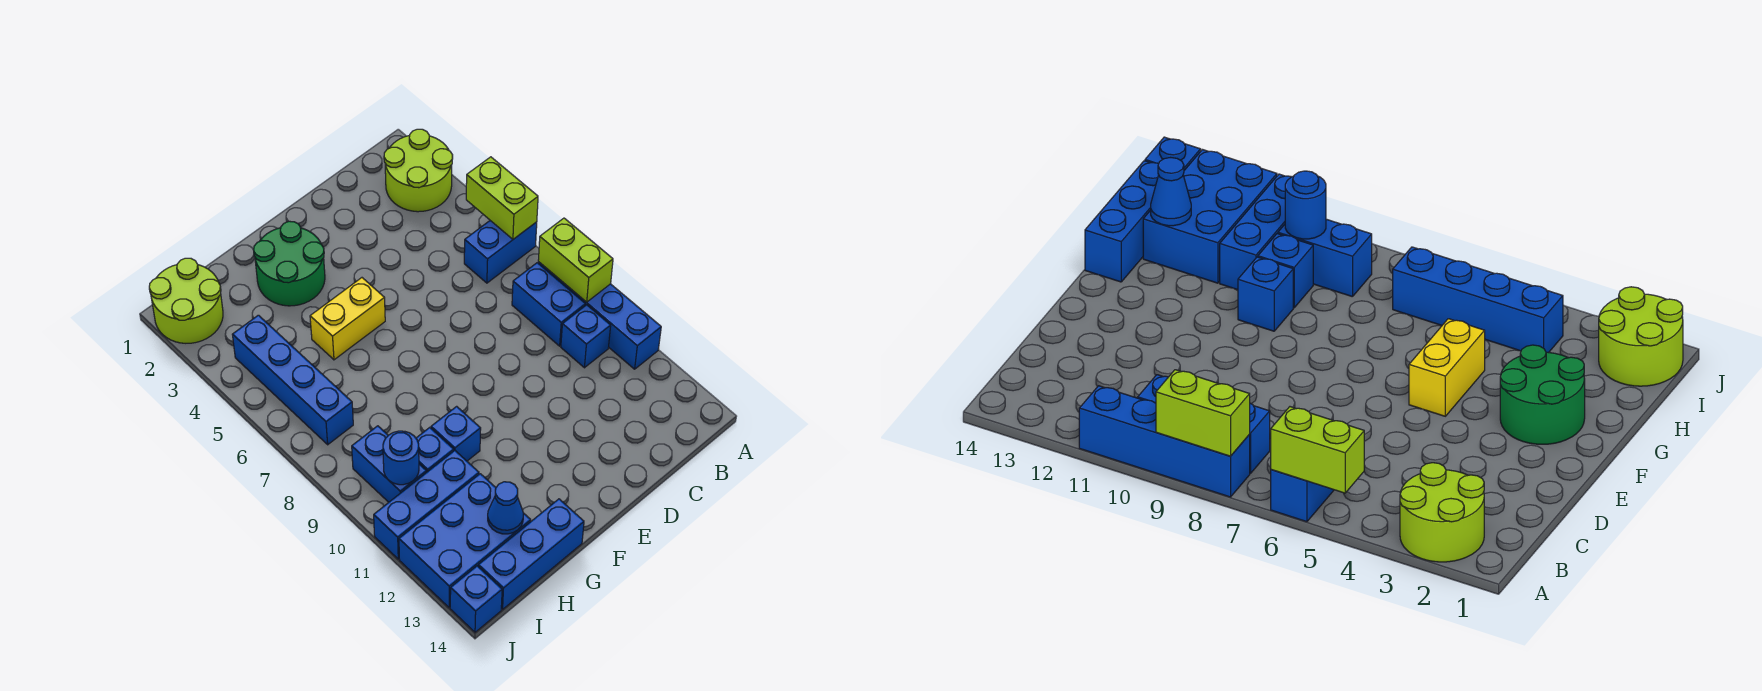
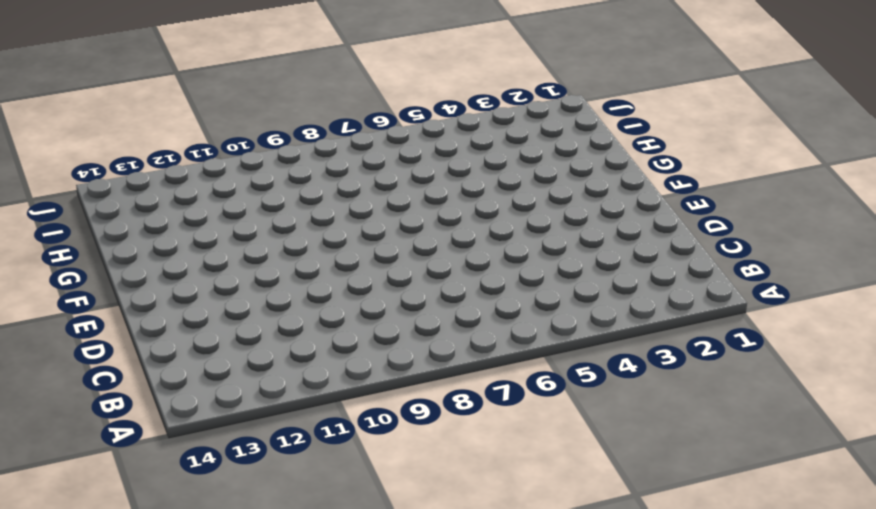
none -> lime 2x2 round brick [384,129,453,212]
none -> blue 1x2 brick [464,221,537,283]
none -> blue 1x4 brick [538,262,661,369]

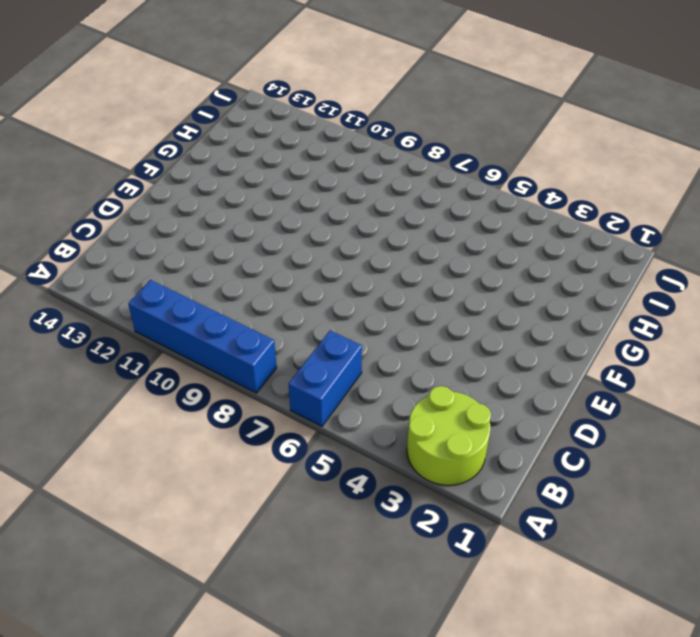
none -> blue 1x2 brick [512,263,585,346]
none -> blue 1x1 brick [561,305,611,368]
none -> green 2x2 round brick [254,221,325,306]

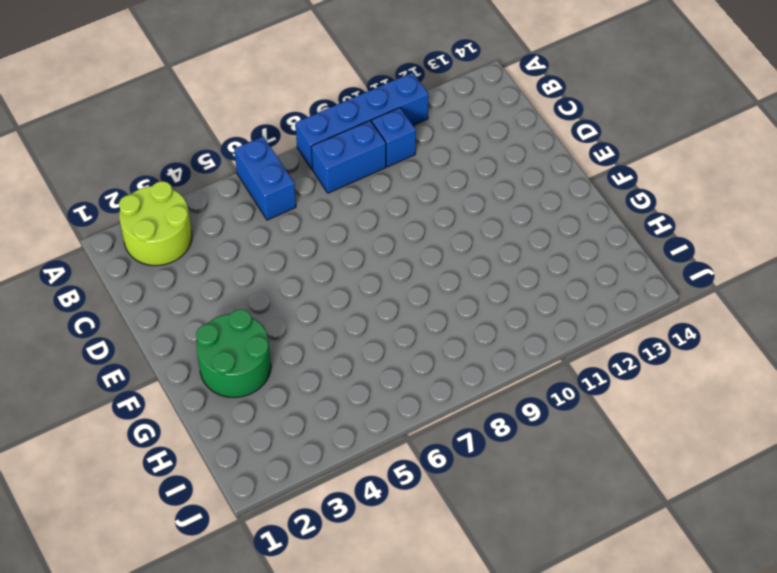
none -> yellow 1x2 brick [310,278,385,360]
none -> blue 1x1 brick [431,406,481,461]
none -> blue 1x3 brick [478,499,584,609]

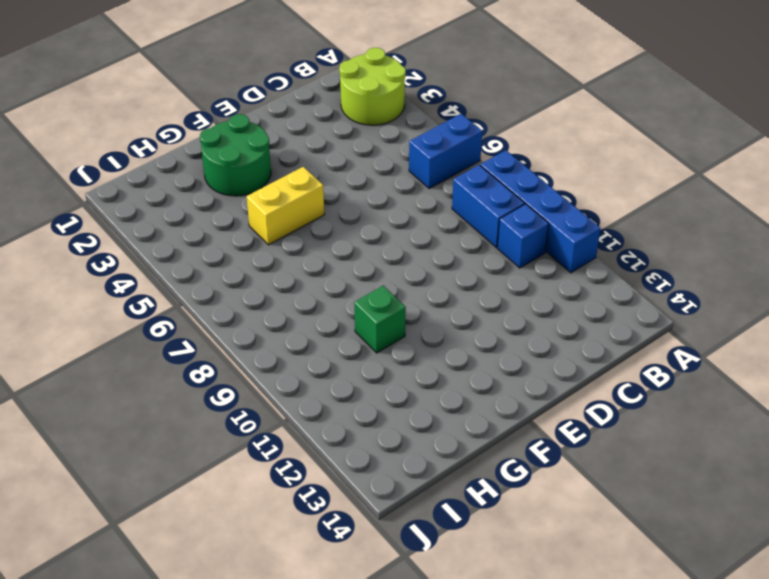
green 1x1 brick [354,286,406,353] -> blue 1x1 brick [431,406,481,461]
none -> blue 1x3 brick [478,499,584,609]
none -> blue 1x1 brick [416,427,454,473]
none -> blue 1x3 brick [374,450,479,559]

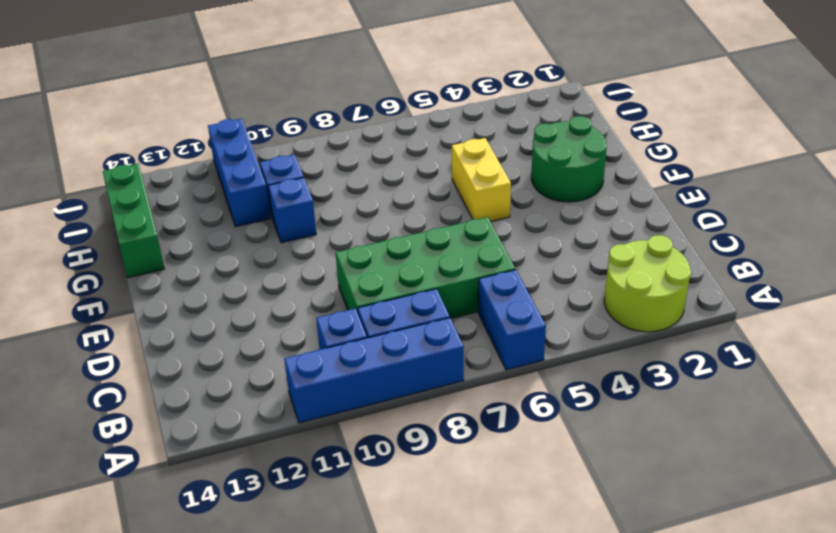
green 2x4 brick [336,217,515,318] -> none
green 1x3 brick [103,164,164,277] -> blue 1x3 brick [478,499,584,609]
none -> blue 2x3 brick [399,474,531,608]
none -> lime 2x2 round brick [149,258,223,343]
none -> blue 1x4 brick [232,315,353,445]

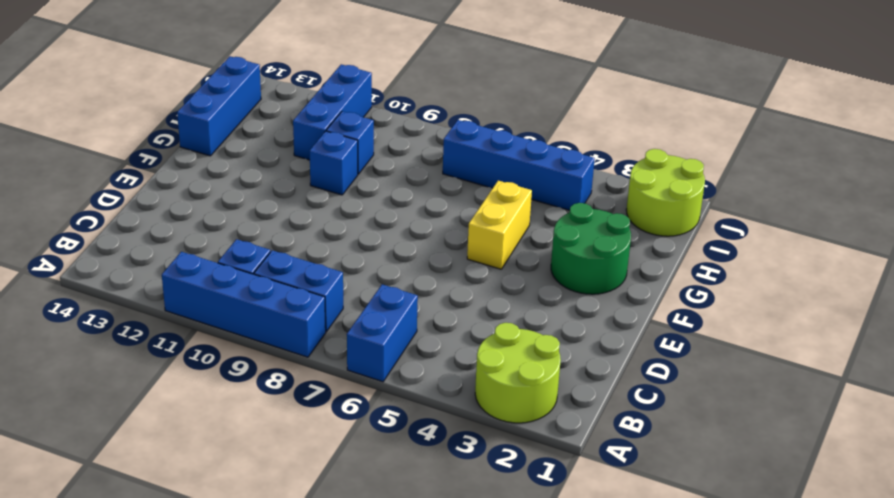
none -> blue 2x3 brick [399,474,531,608]
none -> blue 1x2 brick [352,426,426,502]
none -> blue 1x1 brick [450,566,502,632]

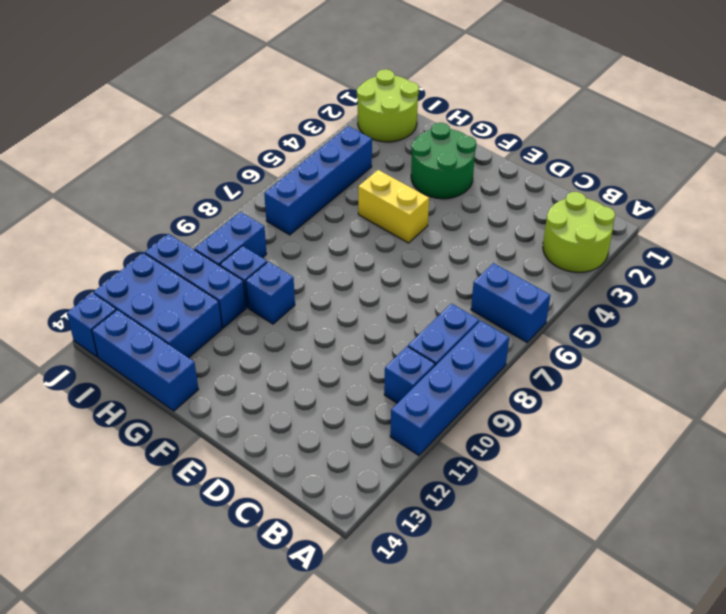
none -> lime 1x2 brick [466,157,538,239]
none -> lime 1x2 brick [538,218,613,302]
none -> blue 1x1 cone [488,482,523,534]

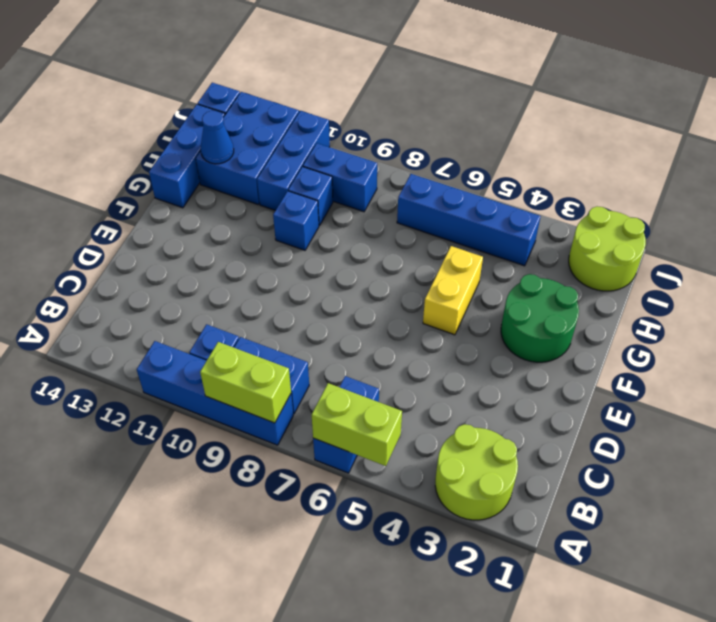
none -> blue 1x1 round brick [383,431,419,485]

